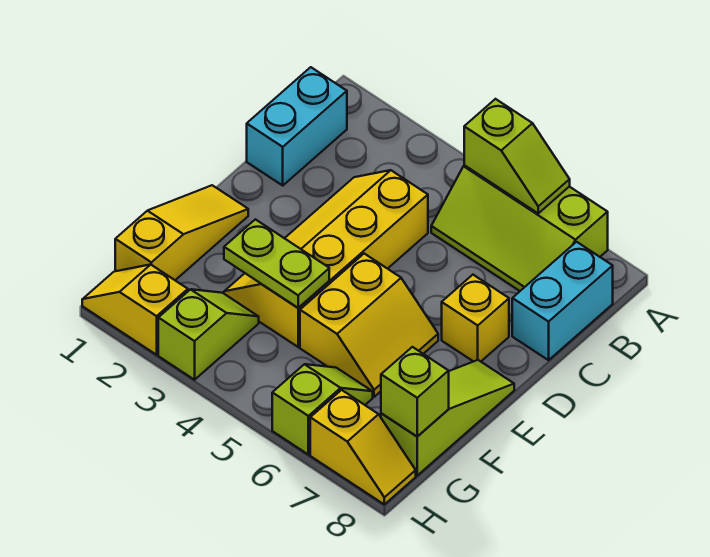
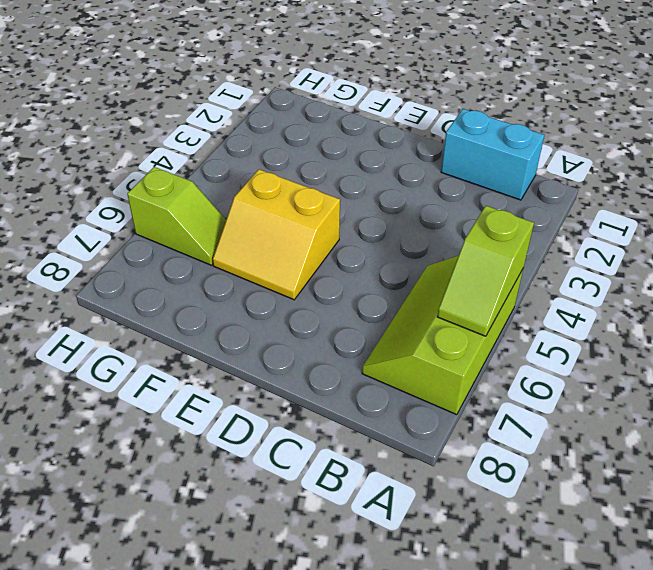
none -> cyan 1x2 brick [512,242,613,360]
none -> yellow 2x4 slope [224,170,428,347]
none -> yellow 1x1 brick [442,275,509,362]

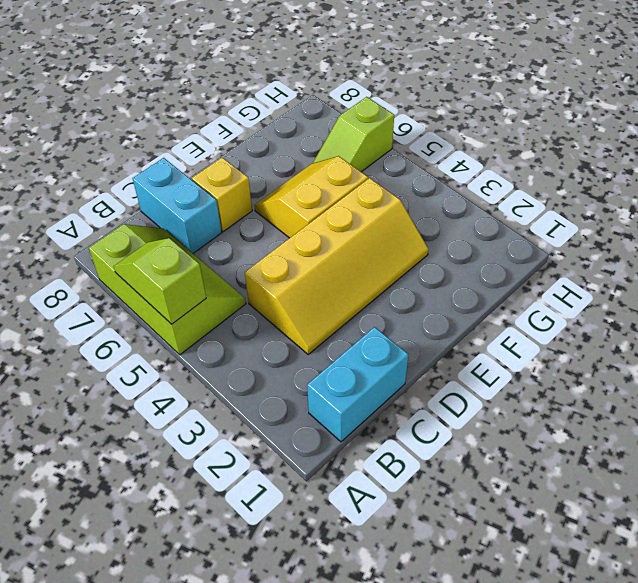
cyan 1x2 brick [132,158,222,253] -> cyan 1x2 brick turned to [512,242,613,360]
none -> yellow 1x3 slope [115,185,248,280]
none -> lime 1x3 slope [381,360,514,476]
none -> lime 1x2 slope [158,289,259,380]

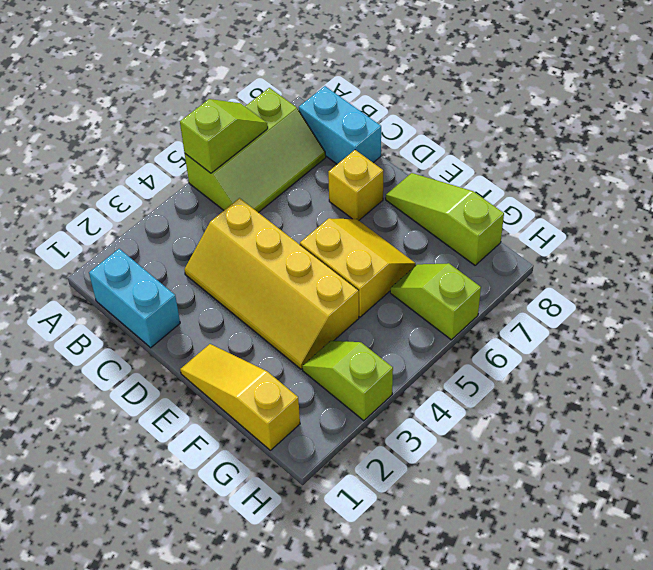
none -> yellow 1x2 slope [82,265,188,355]
none -> yellow 1x2 slope [310,390,416,504]
none -> lime 1x2 plate [224,219,329,308]

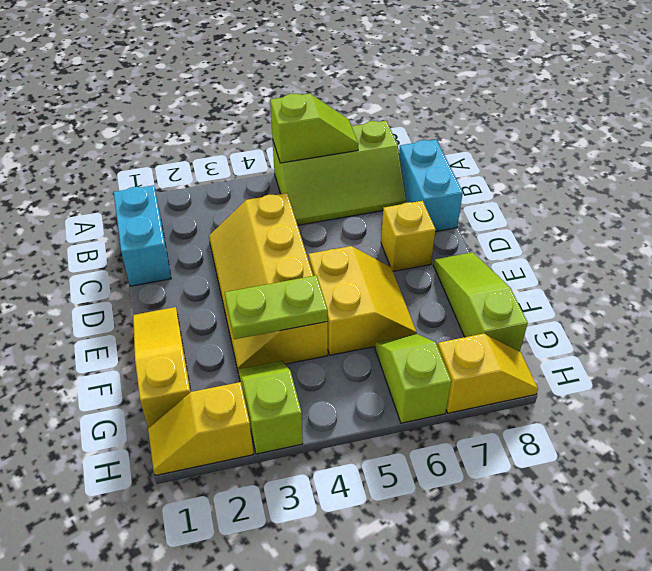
none -> lime 1x1 brick [381,347,449,437]

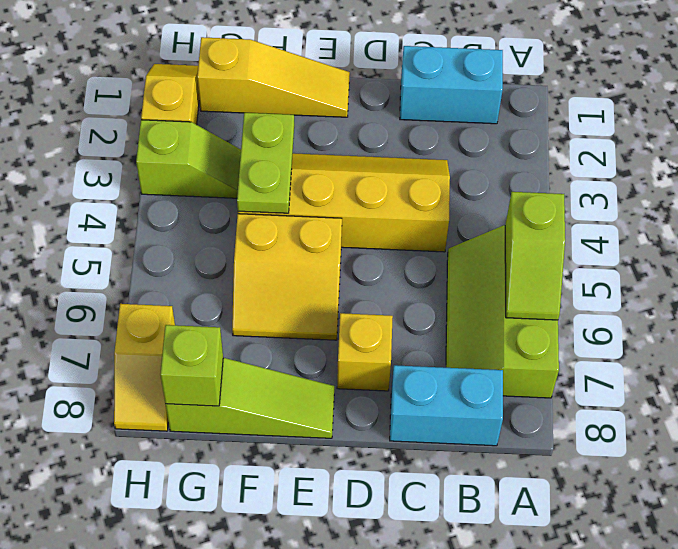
none -> lime 1x2 slope [272,364,373,455]

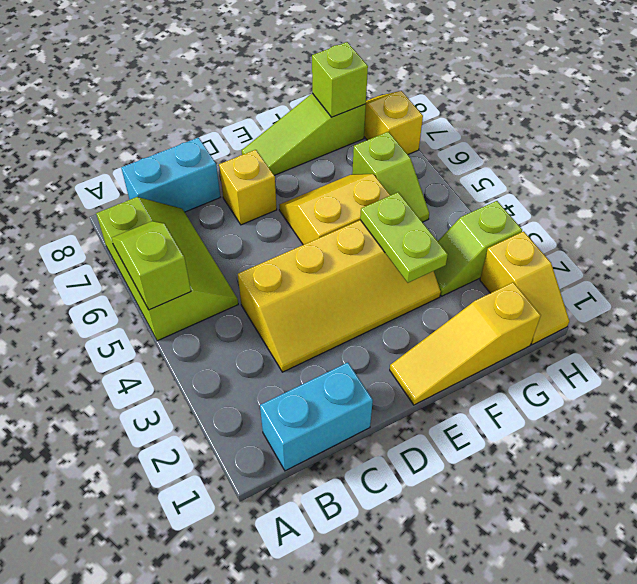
lime 1x2 slope [352,132,429,222] -> lime 1x2 slope turned to [272,364,373,455]

